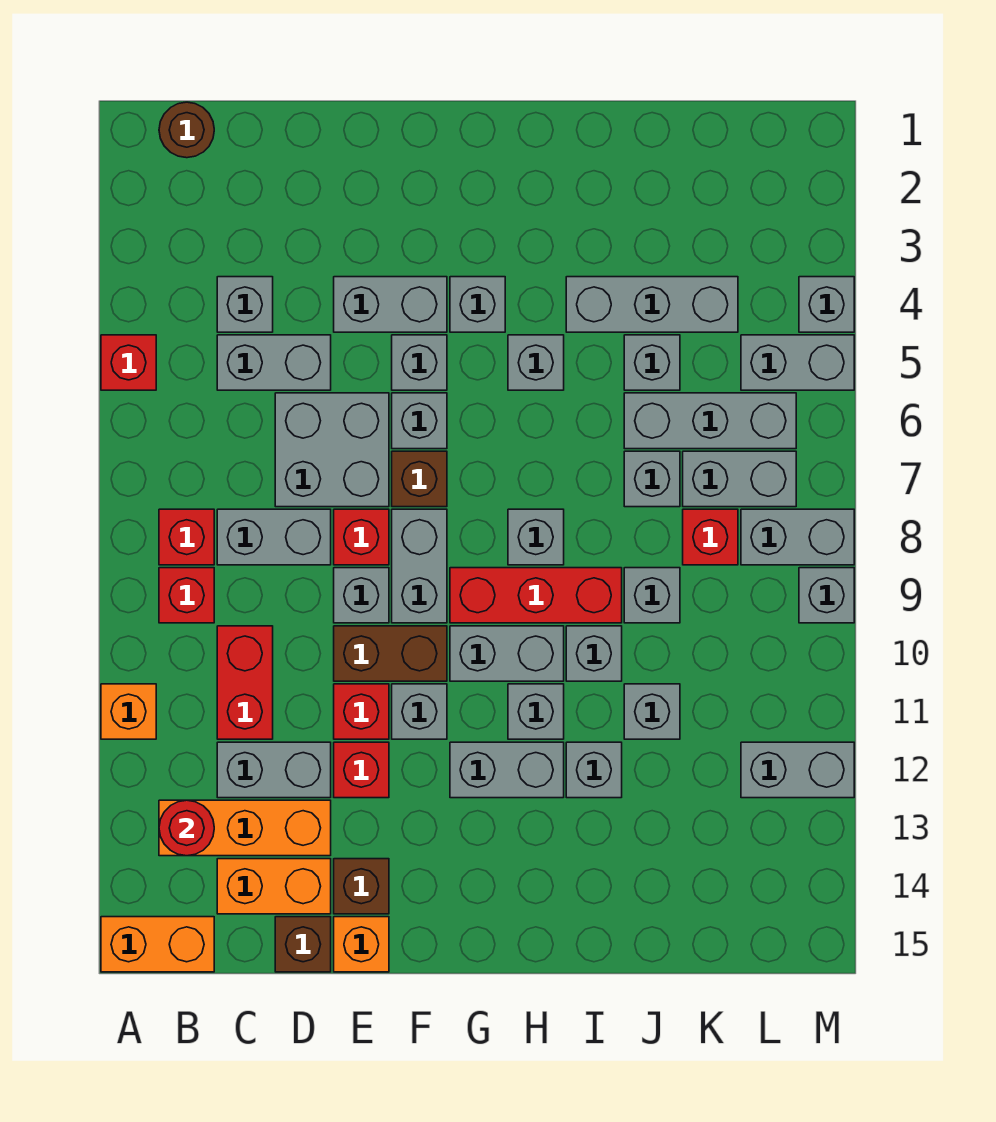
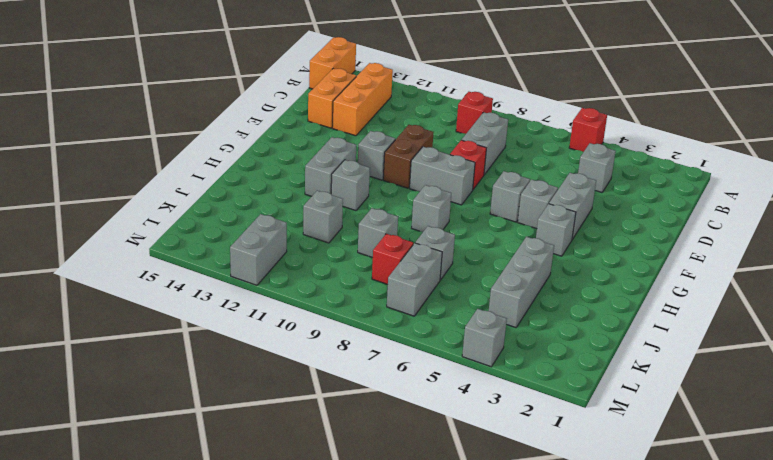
none -> orange 1x1 brick [101,684,156,739]
none -> brown 1x1 round brick [159,102,214,158]
none -> red 1x1 brick [159,509,214,565]
none -> grey 1x2 brick [217,335,331,390]

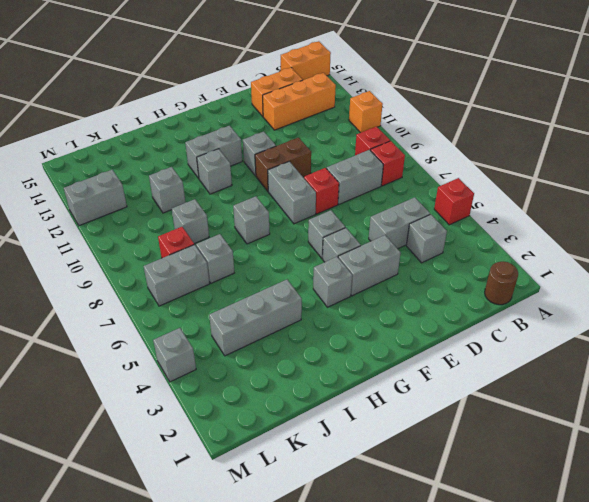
none -> red 1x2 brick [217,626,273,739]
none -> grey 1x2 brick [217,742,331,798]
none -> grey 2x2 brick [275,393,389,507]
none -> brown 1x1 brick [275,917,331,972]

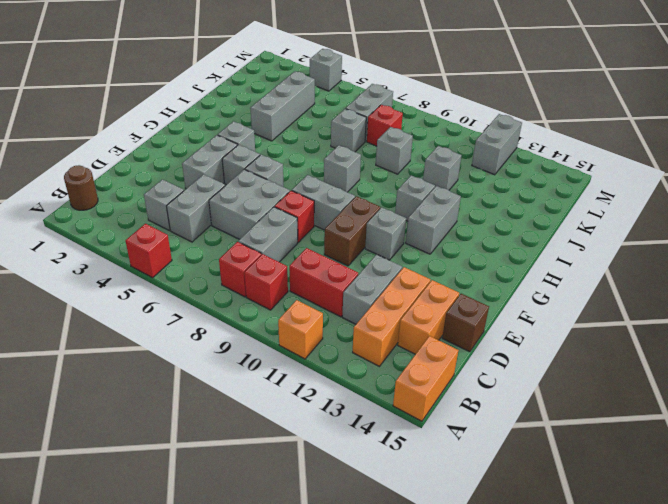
none -> grey 1x1 brick [334,568,389,623]
none -> red 1x1 brick [334,684,389,739]
none -> red 1x1 brick [334,742,389,798]
none -> brown 1x1 brick [334,859,389,914]

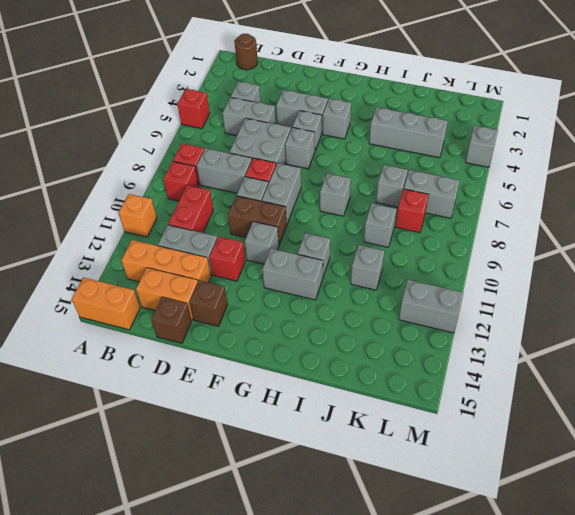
none -> red 1x1 brick [334,684,389,739]
none -> orange 1x1 brick [334,917,389,972]
none -> brown 1x1 brick [392,451,447,507]
none -> red 1x3 brick [450,568,622,623]

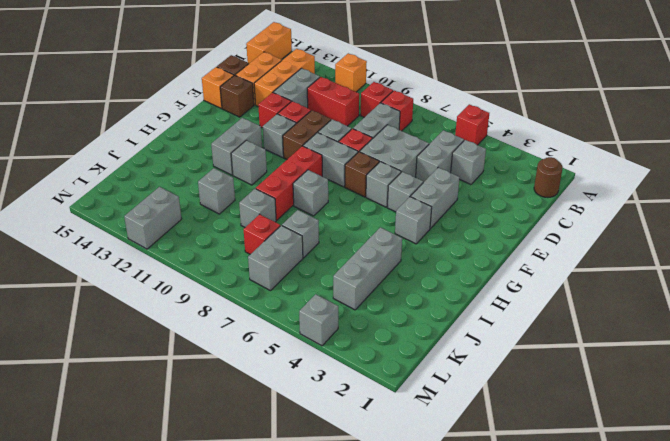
none -> grey 1x2 brick [450,626,564,681]
none -> grey 1x1 brick [508,335,564,390]
none -> grey 1x1 brick [566,626,622,681]
none -> grey 1x1 brick [566,742,622,798]

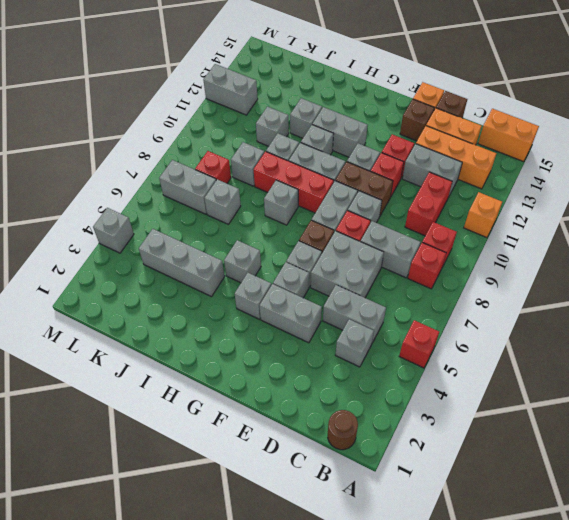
none -> grey 1x1 brick [624,335,680,390]
none -> grey 1x3 brick [624,393,796,449]
none -> grey 1x2 brick [741,335,854,390]
none -> grey 1x2 brick [741,509,854,565]

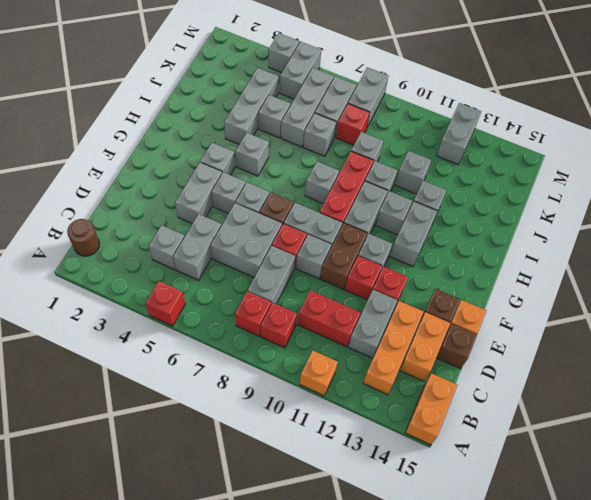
none -> grey 1x1 brick [799,568,854,623]
none -> red 1x1 round brick [159,800,214,856]

